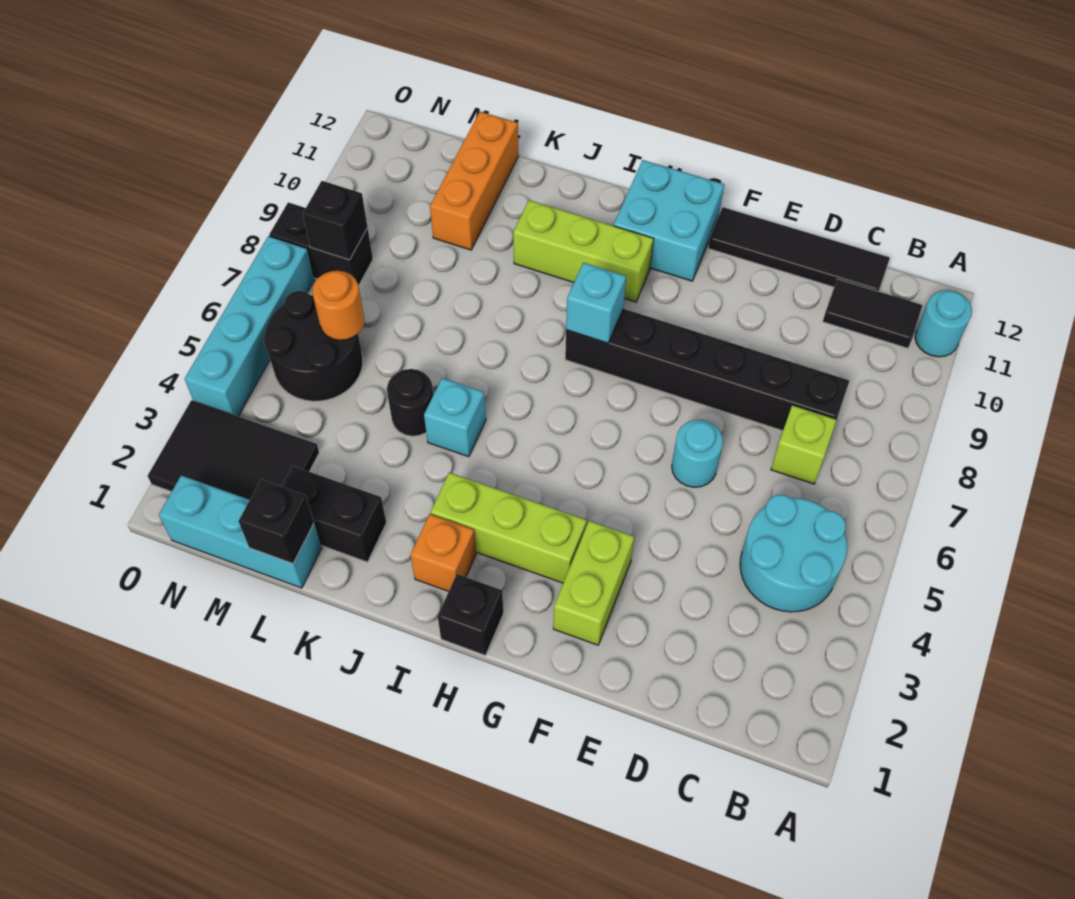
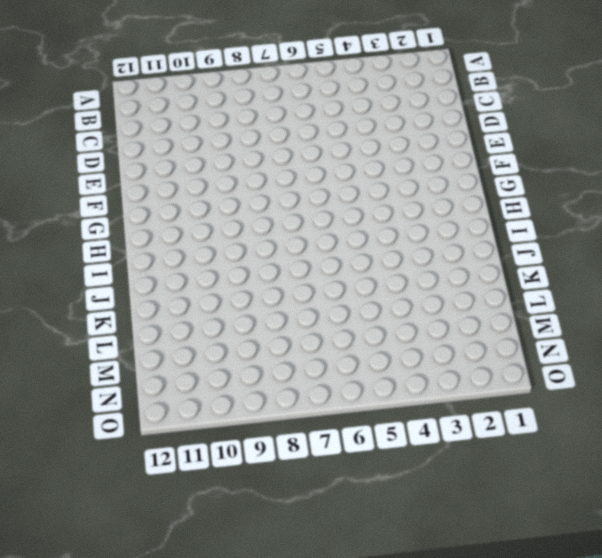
none -> cyan 1x1 round brick [915,290,972,357]
none -> cyan 2x2 round brick [740,495,847,612]
none -> black 1x2 tile [823,279,923,348]

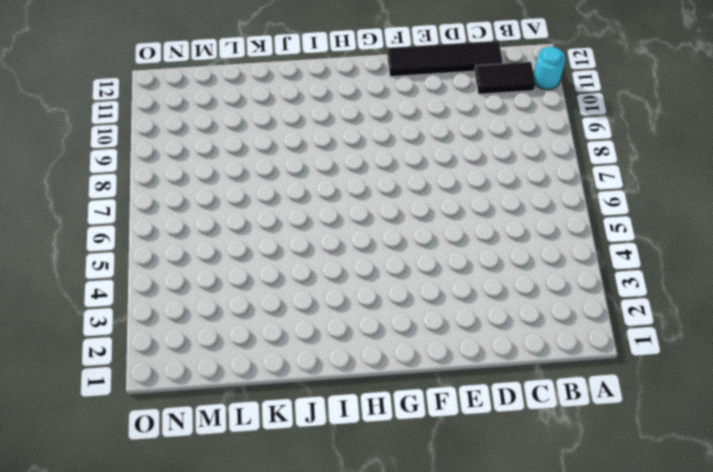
none -> cyan 2x2 round brick [740,495,847,612]
none -> lime 1x1 brick [771,405,837,484]
none -> black 1x6 brick [565,309,849,431]

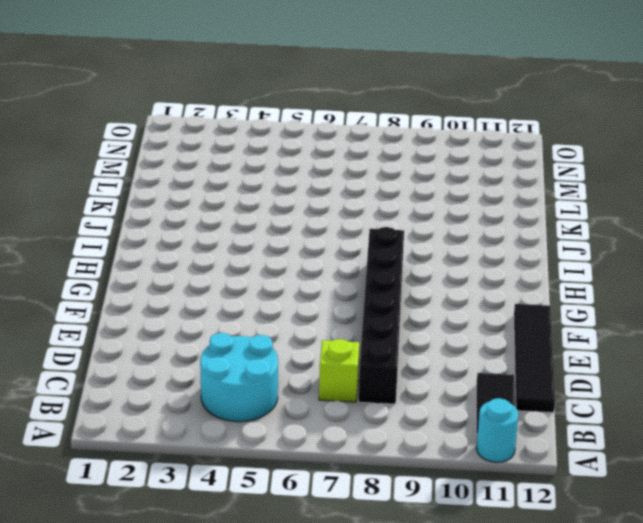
none -> cyan 1x1 round brick [672,420,723,487]
none -> lime 1x2 brick [553,521,634,645]
none -> lime 1x3 brick [431,472,587,583]

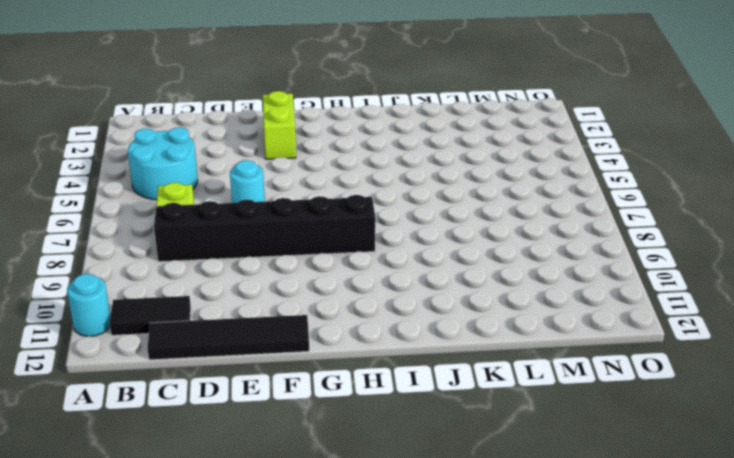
none -> lime 1x3 brick [431,472,587,583]
none -> cyan 2x2 brick [614,160,724,281]
none -> black 1x1 brick [438,574,503,655]

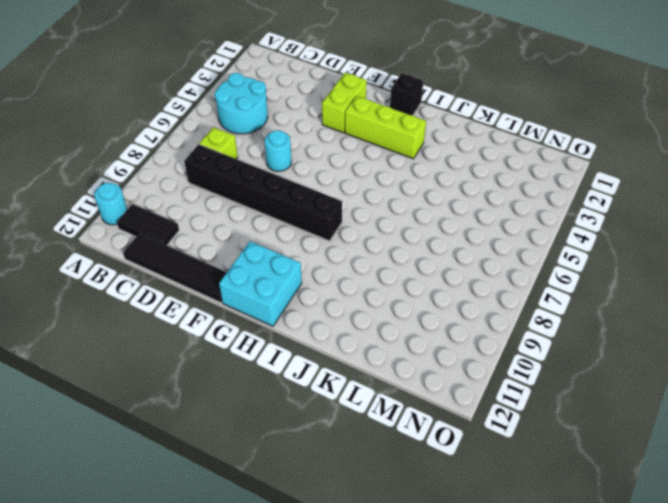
none -> lime 1x3 brick [513,200,654,302]
none -> orange 1x1 brick [410,514,476,591]
none -> cyan 1x1 brick [424,378,486,457]

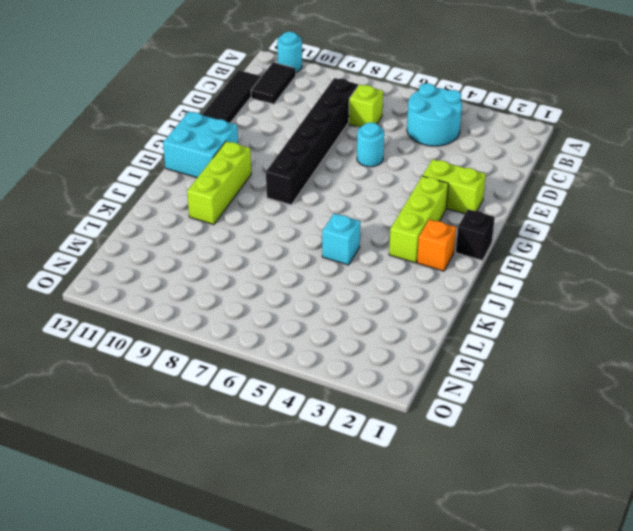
none -> black 1x2 brick [282,466,386,562]
none -> black 1x1 round brick [387,369,433,436]
none -> cyan 1x3 brick [159,475,322,588]

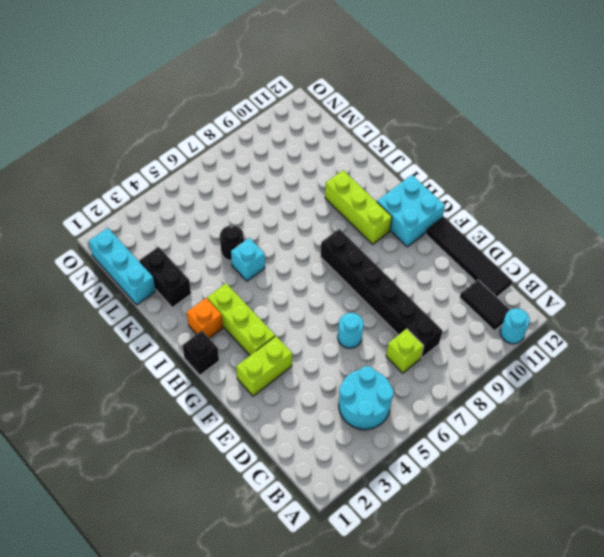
none -> orange 1x3 brick [430,112,518,250]
none -> black 2x3 tile [148,400,319,500]
none -> black 2x2 round brick [264,291,363,401]

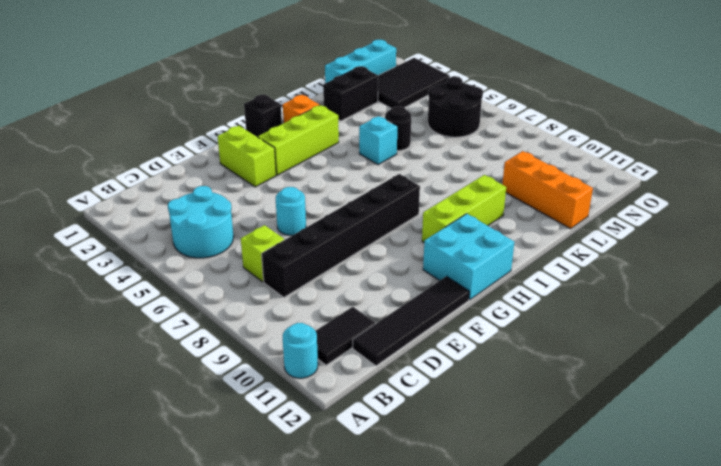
none -> black 1x2 brick [269,202,373,286]
none -> cyan 1x4 brick [185,236,314,416]
none -> cyan 1x1 brick [566,263,626,343]

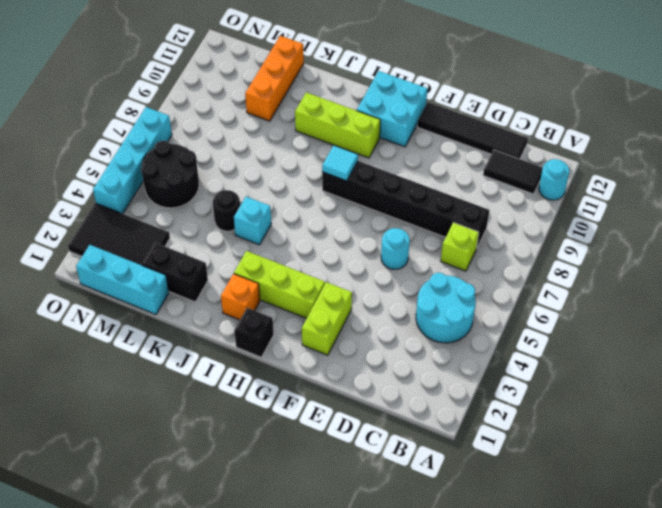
cyan 1x1 tile [322,145,358,181] -> cyan 1x1 brick [566,263,626,343]
none -> black 1x2 brick [269,202,373,286]
none -> black 1x1 brick [239,480,314,564]
none -> orange 1x1 round brick [313,271,364,340]

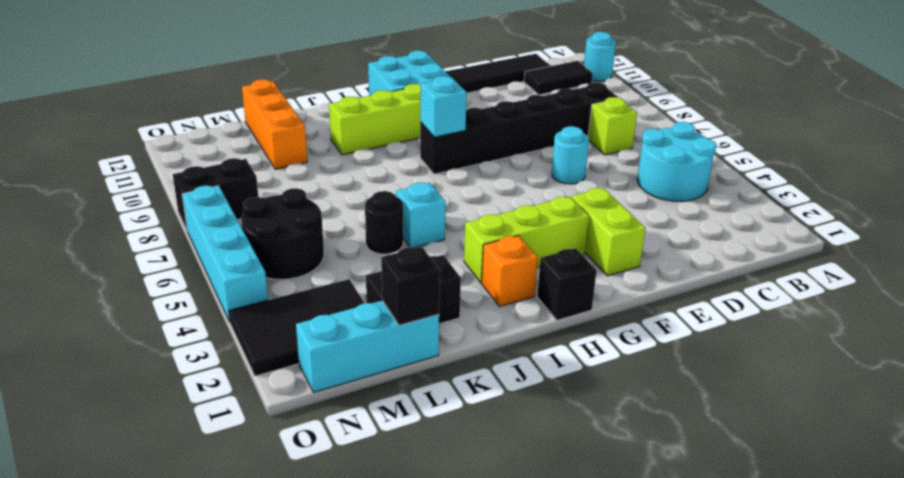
none -> orange 1x1 round brick [313,271,364,340]
none -> black 1x1 brick [303,181,368,260]

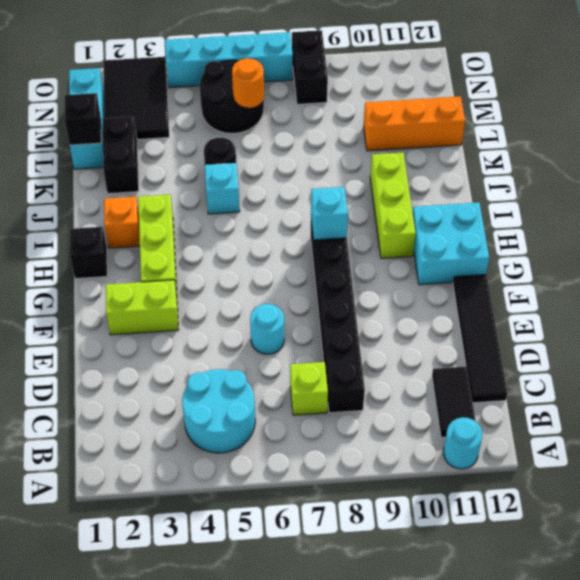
none -> black 1x1 brick [303,181,368,260]

